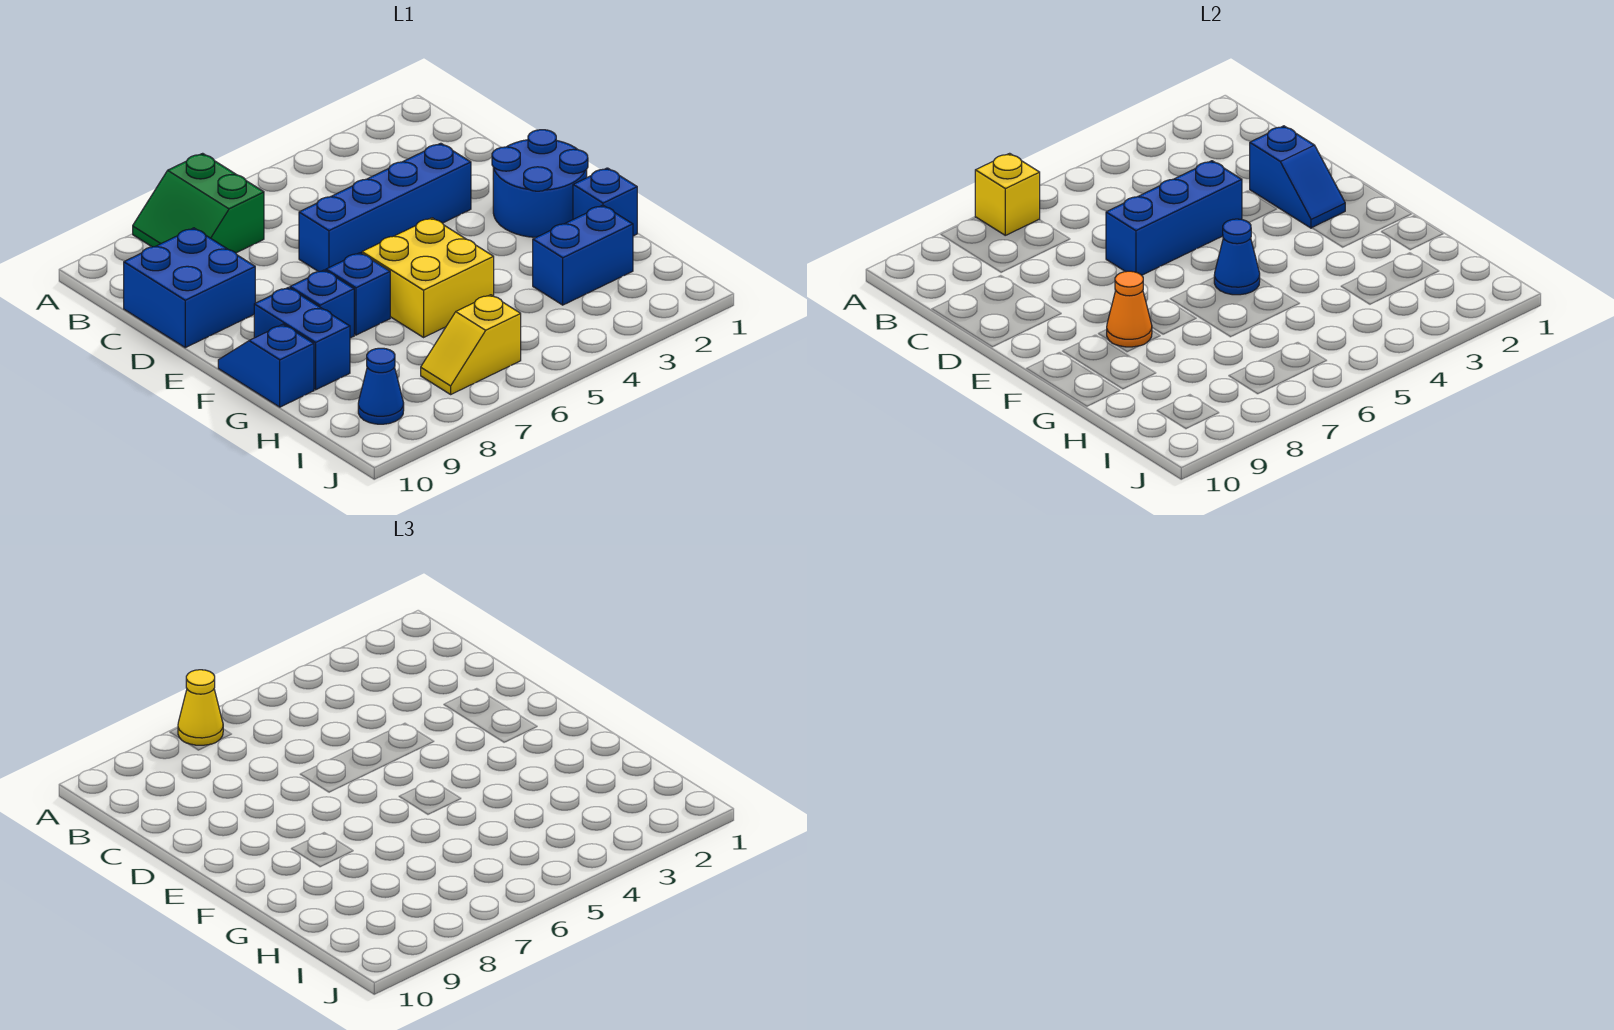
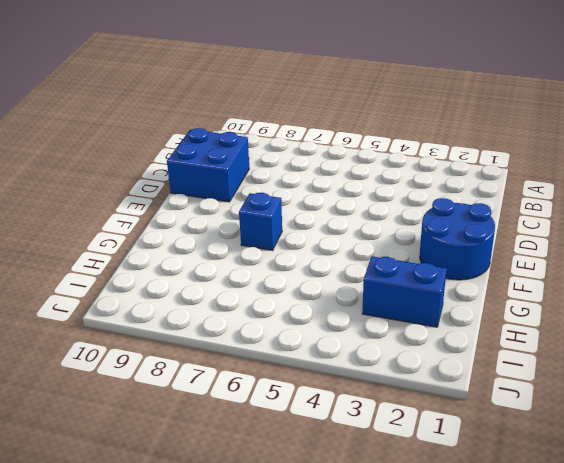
none -> green 2x2 slope [133,153,264,253]
none -> blue 1x4 brick [299,143,471,272]
none -> yellow 2x2 brick [362,218,494,337]

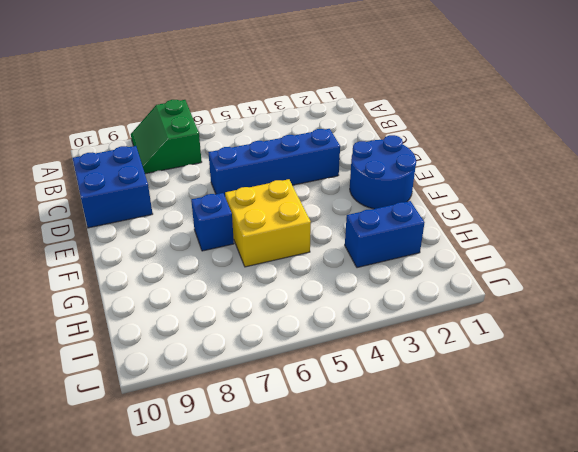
none -> blue 1x1 brick [290,270,354,338]
none -> blue 1x2 brick [254,287,350,390]
none -> blue 1x2 slope [218,324,314,407]

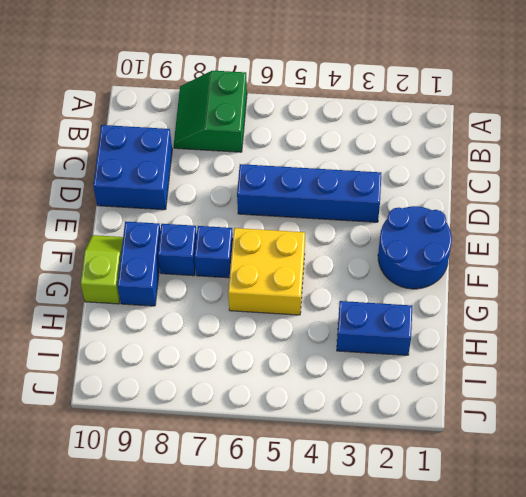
lime 1x2 slope [81,235,123,304] -> blue 1x2 slope [218,324,314,407]
none -> blue 1x1 brick [573,168,637,236]
none -> yellow 1x2 slope [421,295,521,394]
none -> blue 1x1 cone [358,348,404,424]

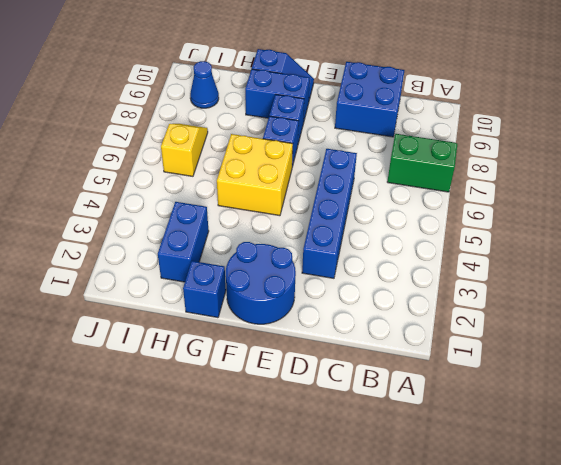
none -> yellow 1x1 brick [975,153,1040,235]
none -> blue 1x2 slope [1250,126,1345,228]
none -> blue 1x3 brick [1106,161,1242,275]

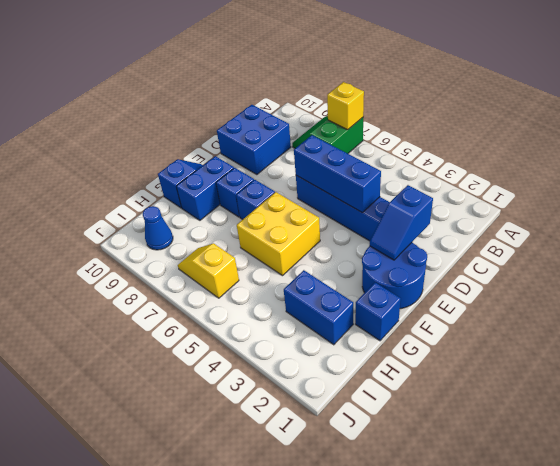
none -> blue 1x1 cone [1214,219,1260,295]
none -> orange 1x1 cone [1107,271,1152,347]
none -> yellow 1x1 cone [178,670,223,745]

